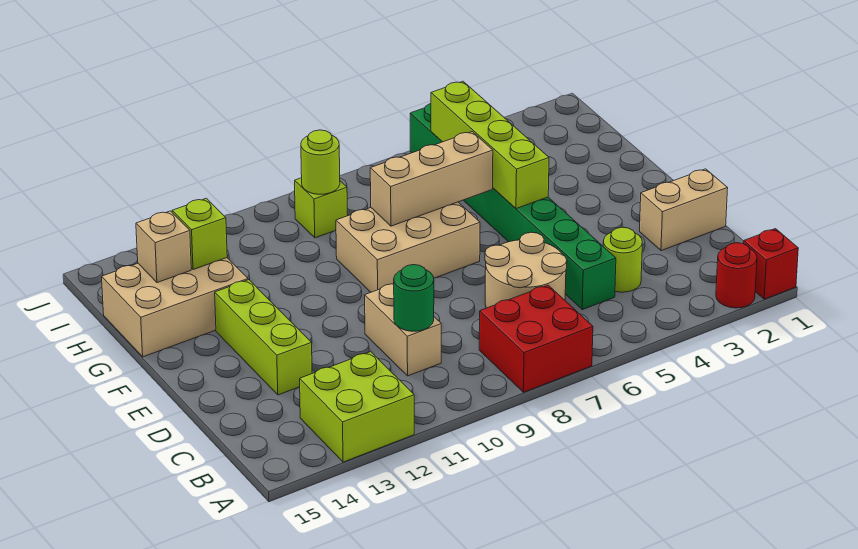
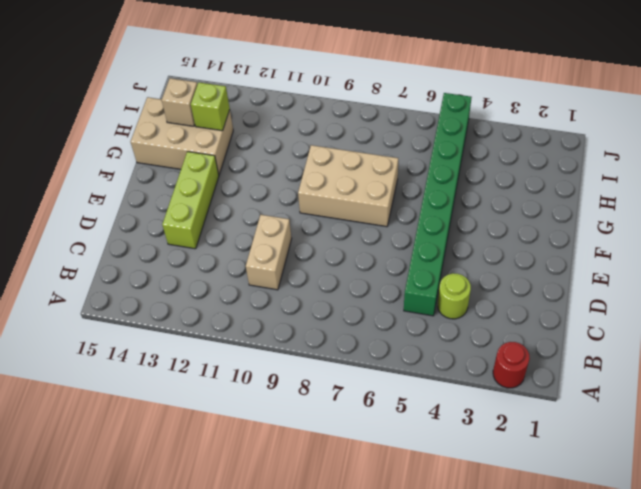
none -> red 1x1 brick [744,229,798,299]
none -> red 2x2 brick [479,285,593,392]
none -> lime 2x2 brick [300,352,414,462]

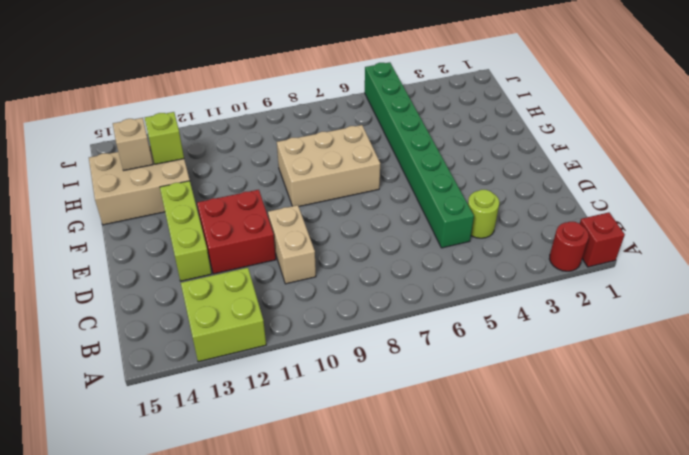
red 2x2 brick [197,190,276,274] -> red 2x2 brick moved to [479,285,593,392]
none -> tan 2x2 round brick [485,232,567,308]
none -> tan 1x2 brick [639,169,728,251]
none -> lime 1x1 brick [295,178,347,238]

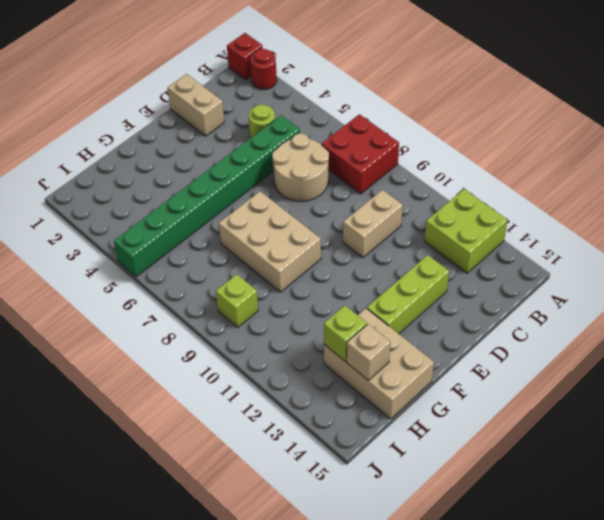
none -> green 1x1 round brick [394,265,434,331]
none -> lime 1x4 brick [431,81,549,209]
none -> tan 1x3 brick [370,132,493,226]

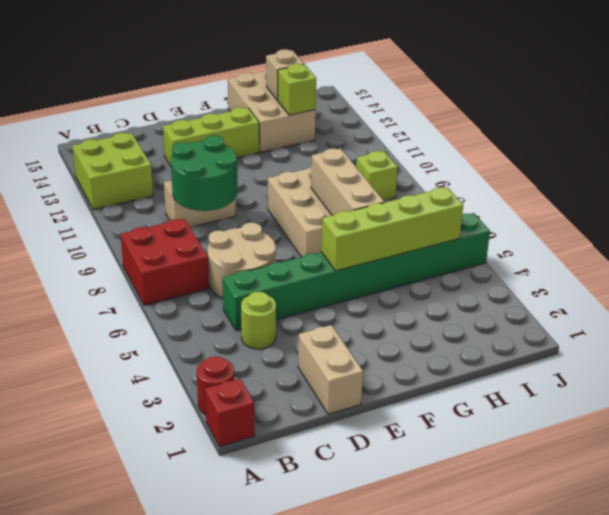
green 2x2 round brick [171,135,238,211] -> green 1x1 round brick [394,265,434,331]
none -> lime 1x1 round brick [301,130,340,194]

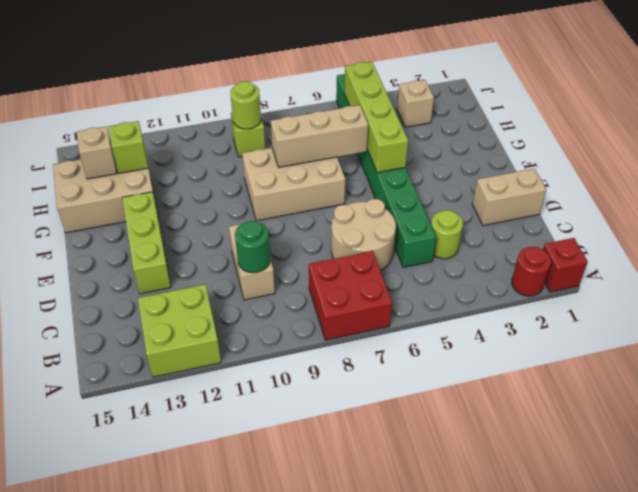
tan 1x1 brick [397,80,434,127] -> none

